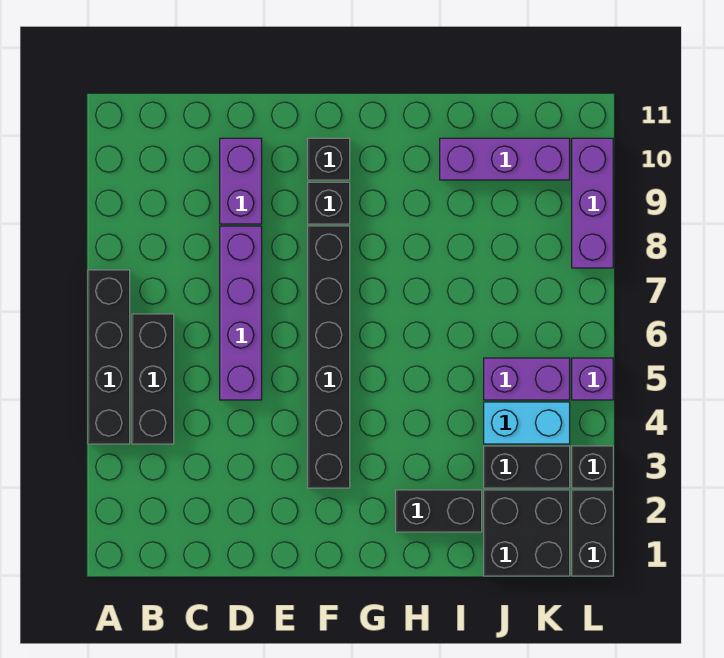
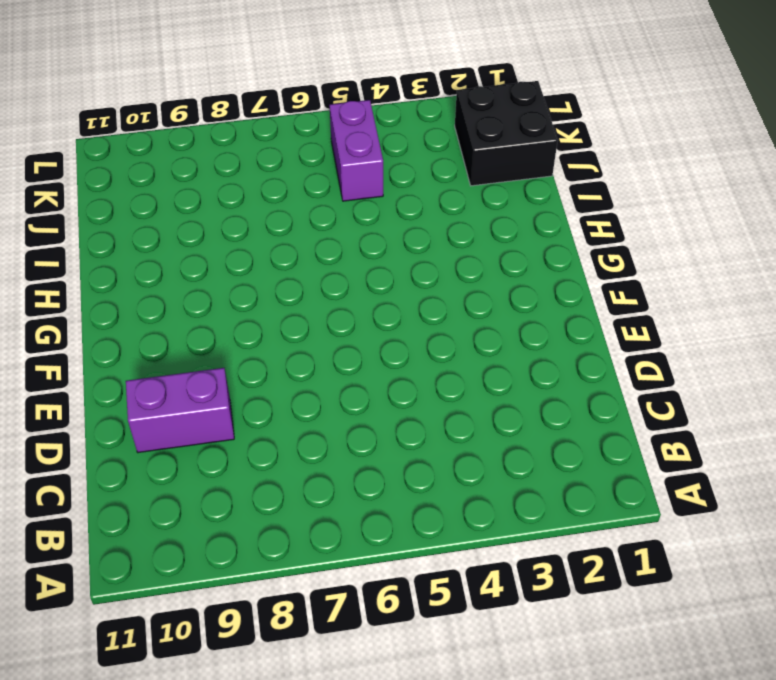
none -> black 1x4 brick [88,270,130,444]
none -> black 1x3 brick [132,314,174,444]
none -> purple 1x4 brick [220,226,262,400]

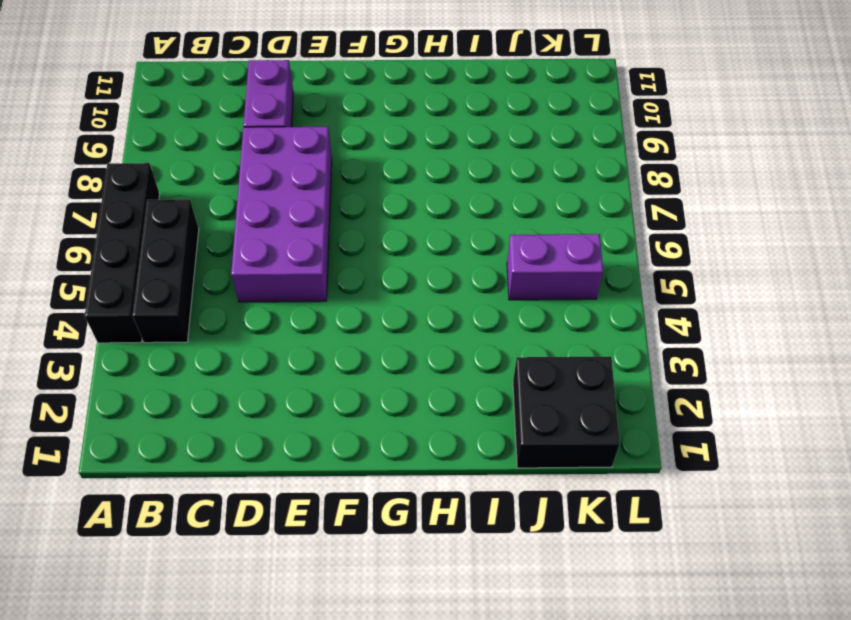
purple 2x4 brick [231,127,332,302] -> purple 1x4 brick [220,226,262,400]
none -> black 1x6 brick [308,226,350,488]
none -> black 1x1 brick [308,182,350,224]
none -> black 1x1 brick [308,138,350,180]

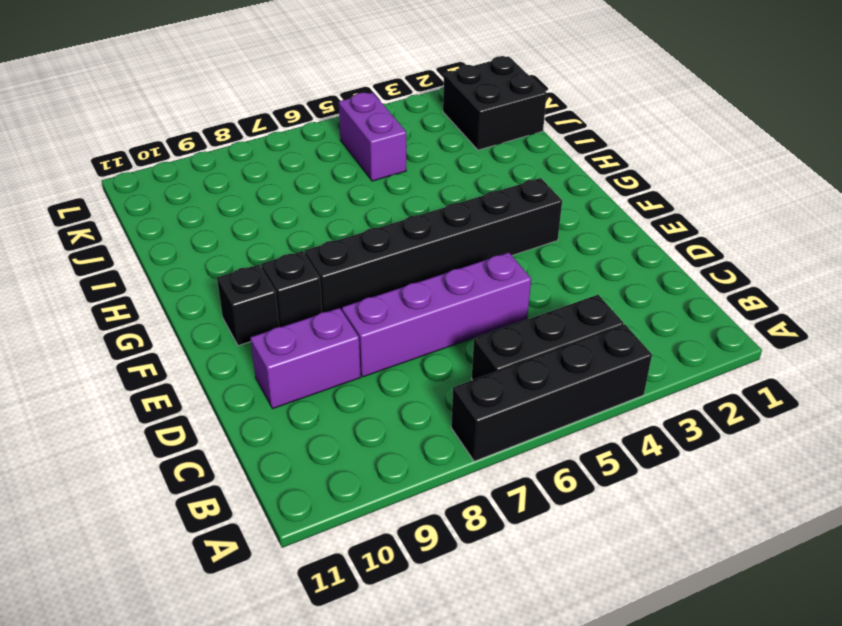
none -> black 1x2 brick [396,490,482,532]
none -> purple 1x3 brick [440,138,570,180]
none -> black 1x2 brick [484,446,570,488]

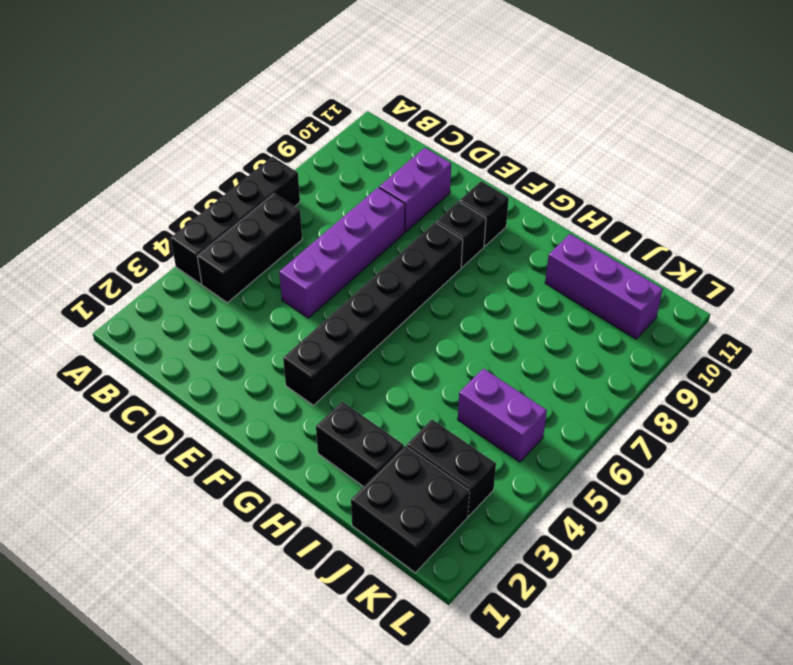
none -> cyan 1x2 brick [484,402,570,444]
none -> black 1x2 brick [572,490,613,576]
none -> black 1x1 brick [572,446,613,488]

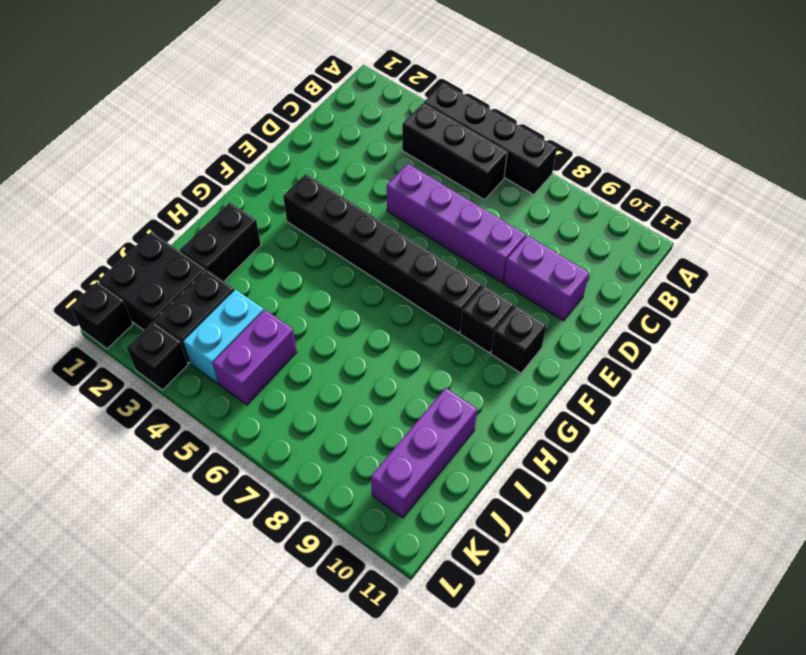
black 1x1 brick [71,282,133,349] -> black 1x2 brick [572,490,613,576]
none -> purple 1x1 brick [572,358,613,400]
none -> purple 1x3 brick [572,138,613,268]

